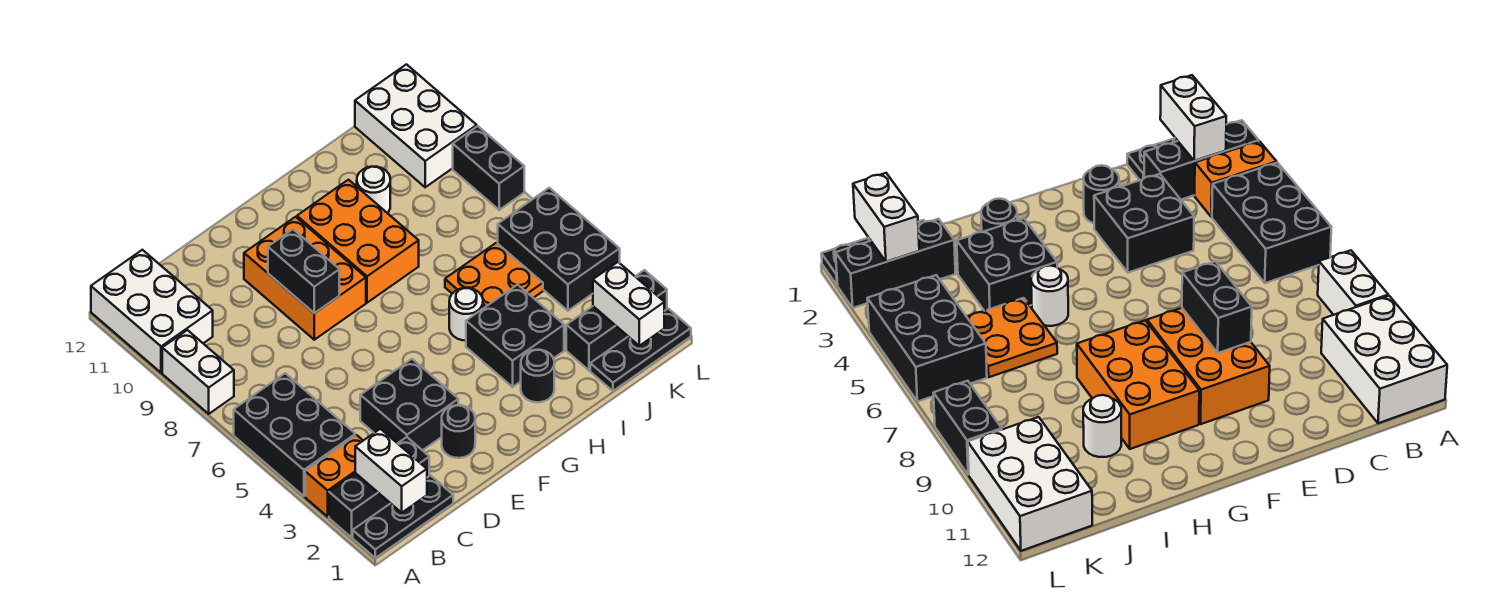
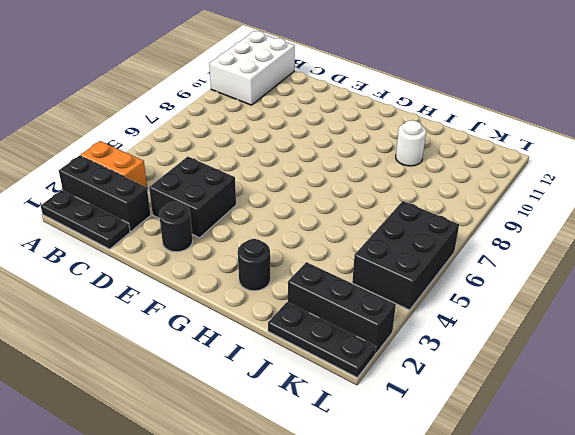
none -> black 2x3 brick [234,373,355,496]
none -> white 1x2 brick [162,330,234,414]
none -> orange 2x3 brick [244,217,366,340]

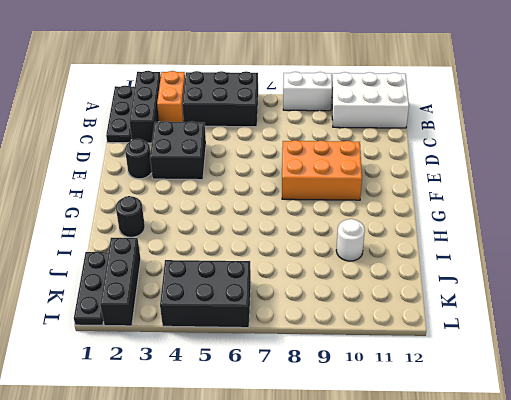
none -> orange 2x3 brick [297,180,419,303]
none -> black 2x2 brick [466,285,564,387]
none -> white 1x1 round brick [449,288,483,340]

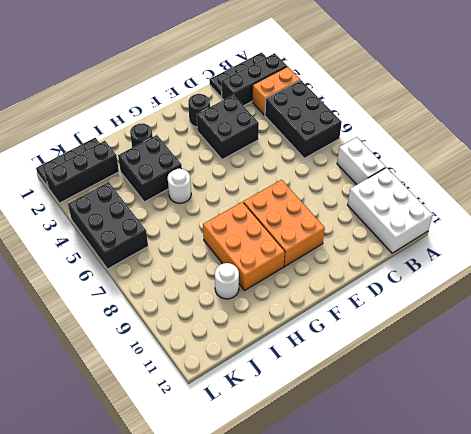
none -> orange 2x2 plate [445,243,543,308]
none -> white 2x3 brick [355,64,477,187]
none -> black 1x2 brick [453,126,524,210]

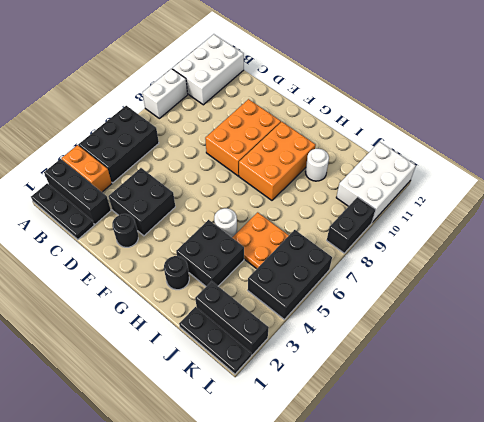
none -> white 1x2 brick [355,429,427,513]
none -> black 1x2 brick [268,229,339,313]
none -> white 1x2 brick [593,262,664,346]

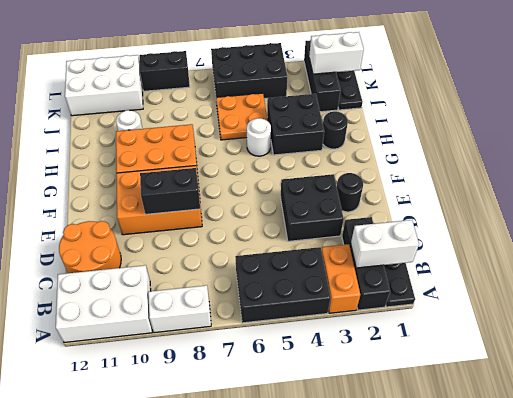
orange 2x2 round brick [59,221,121,273] -> none

